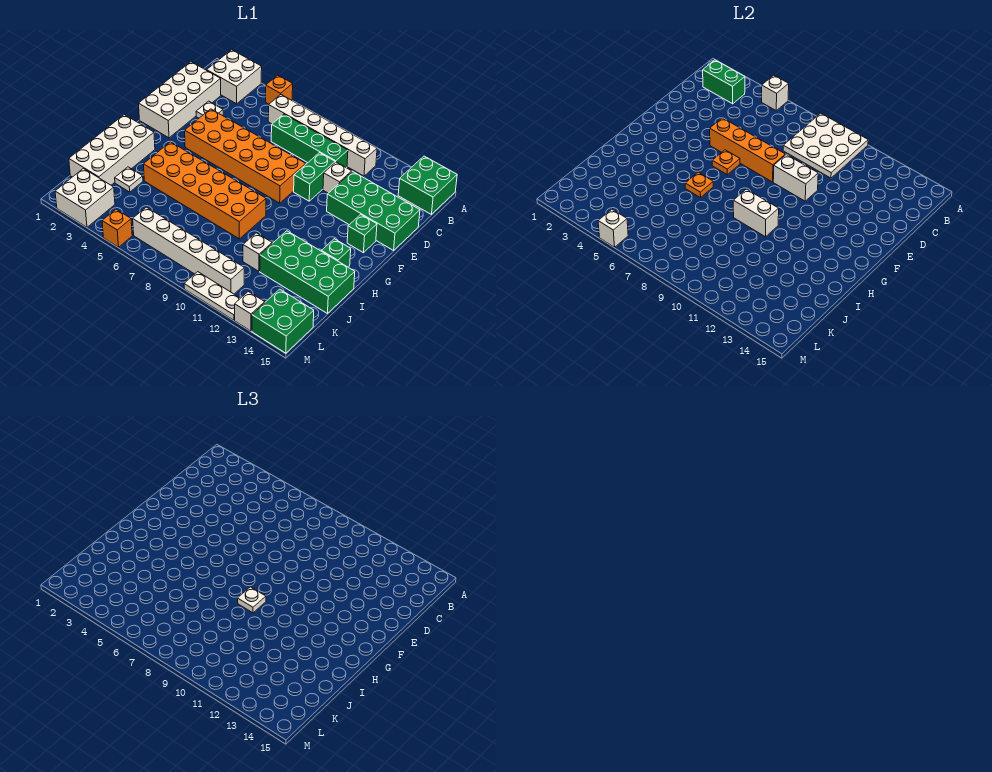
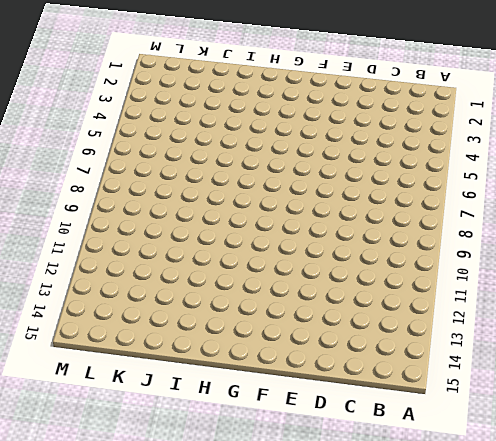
none -> white 2x2 brick [207,50,262,104]
none -> orange 1x1 brick [266,75,293,104]
none -> green 2x2 brick [398,156,457,214]
none -> white 1x6 brick [268,95,377,176]

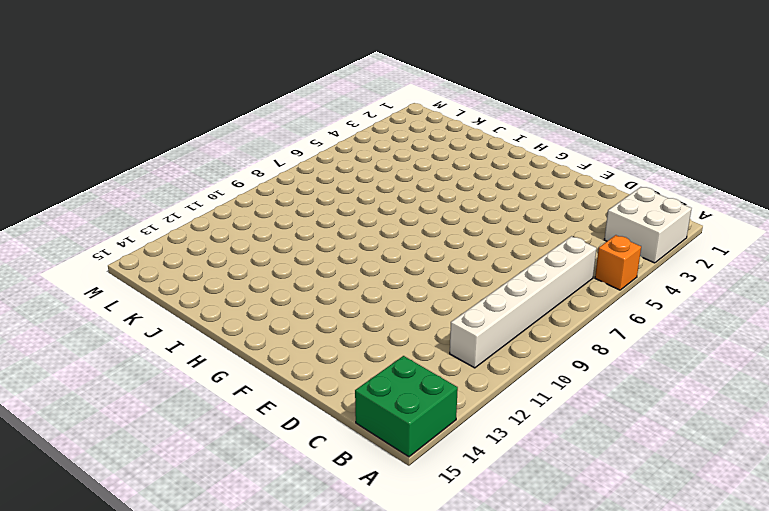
none -> white 2x4 brick [139,62,221,138]
none -> green 1x4 brick [271,114,348,168]
none -> white 1x1 plate [196,101,223,118]
none -> green 1x2 brick [294,153,335,201]

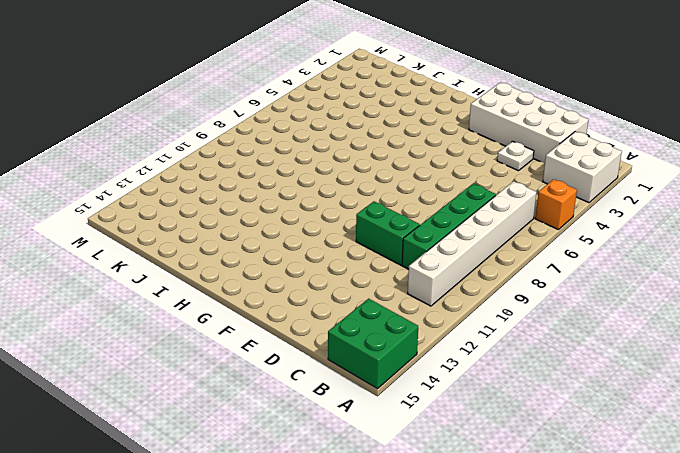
none -> white 1x1 brick [323,162,352,193]
none -> green 2x4 brick [327,171,420,250]
none -> orange 2x6 brick [185,109,306,203]
none -> green 1x1 brick [347,214,377,253]

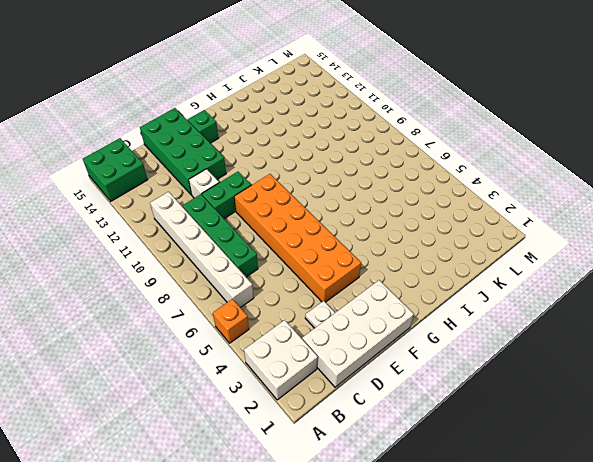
none -> white 2x4 brick [69,115,155,185]
none -> orange 2x6 brick [143,142,266,239]
none -> green 1x1 brick [322,239,351,267]
none -> green 2x4 brick [260,231,355,314]

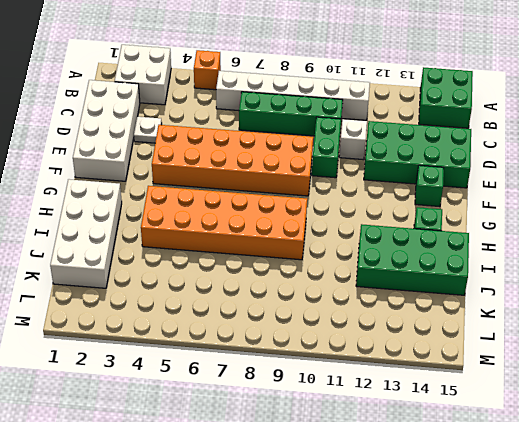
none -> white 1x1 plate [115,167,143,192]
none -> white 1x1 brick [243,233,272,271]
none -> white 2x2 brick [55,169,115,227]
none -> white 1x6 brick [133,207,244,294]

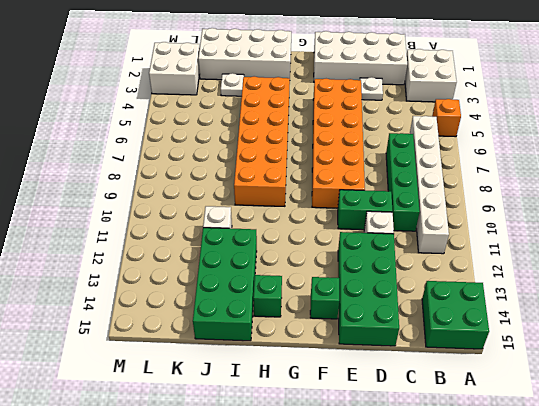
none -> white 1x6 brick [133,207,244,294]
none -> green 2x2 brick [252,289,314,353]
none -> orange 1x1 brick [102,209,132,247]
none -> white 1x3 plate [184,272,240,320]

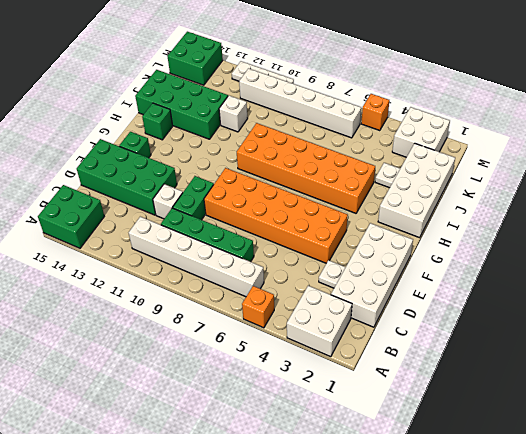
none -> white 1x1 brick [235,292,265,331]
none -> white 1x1 brick [762,75,789,110]
none -> white 3x3 plate [783,113,868,178]
none -> green 1x2 brick [703,60,745,104]

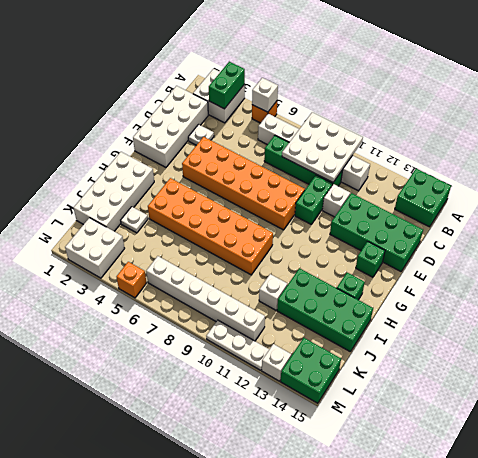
green 1x2 brick [209,62,245,109] -> green 1x2 brick turned to [703,60,745,104]
none -> orange 1x4 brick [710,118,785,182]
none -> white 1x2 brick [773,155,818,201]
none -> orange 1x1 plate [712,150,740,175]
none -> orange 1x1 plate [685,172,713,198]

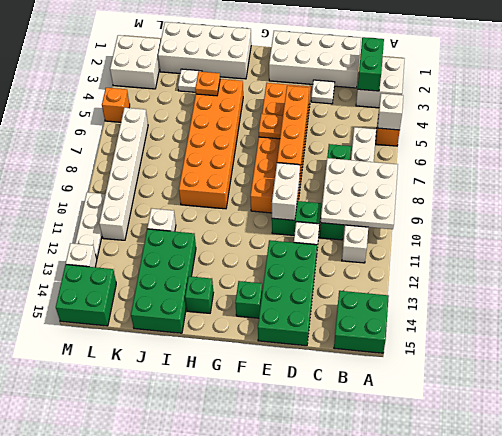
orange 1x1 plate [195,72,220,96] -> orange 1x1 plate moved to [685,172,713,198]
none -> white 1x2 brick [733,189,779,237]
none -> white 1x1 brick [598,209,628,247]
none -> white 1x1 plate [238,587,266,613]

